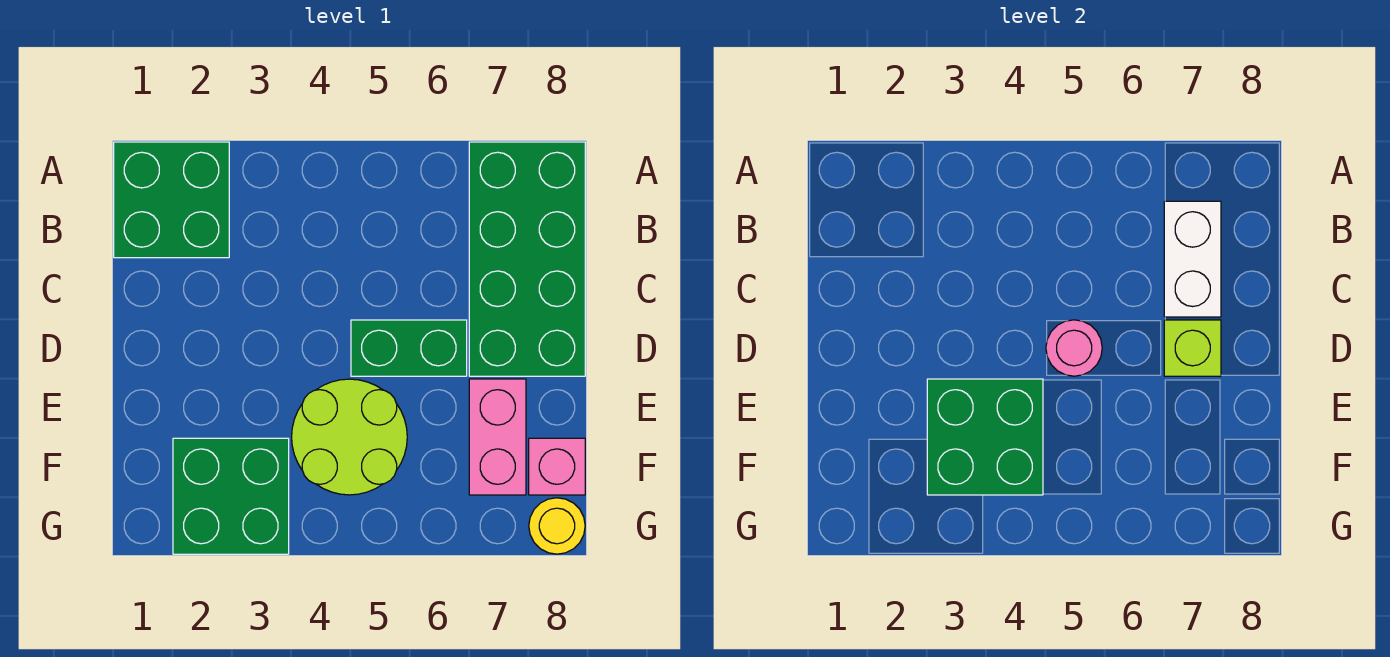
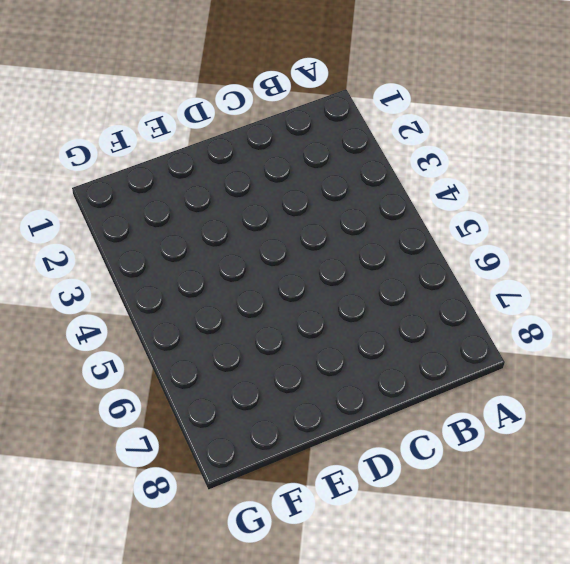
none -> green 2x2 brick [114,142,229,258]
none -> green 2x4 brick [469,142,585,376]
none -> green 1x2 brick [351,320,467,376]

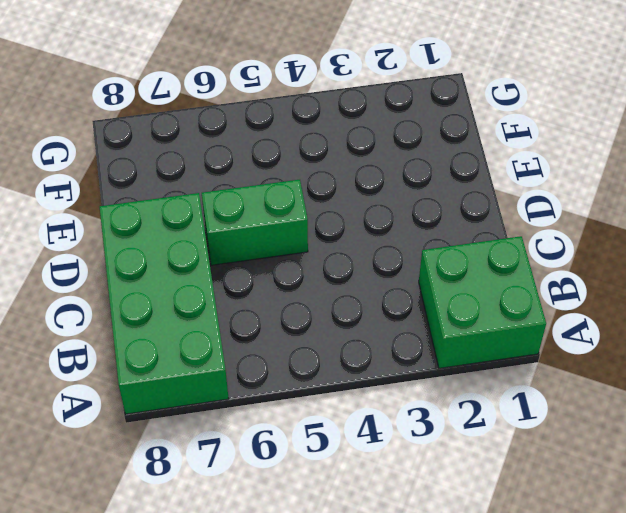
none -> lime 2x2 round brick [292,379,407,495]
none -> pink 1x2 brick [469,379,526,495]
none -> green 2x2 brick [173,438,289,554]

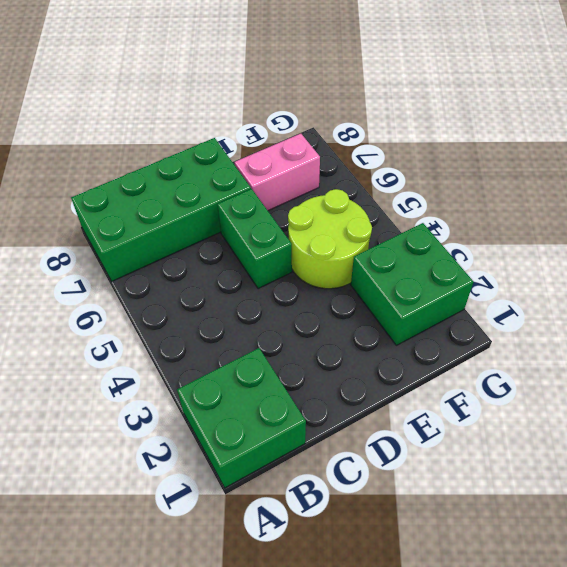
none -> pink 1x1 brick [529,438,585,495]
none -> yellow 1x1 round brick [529,498,585,554]
none -> white 1x2 brick [1164,201,1221,317]

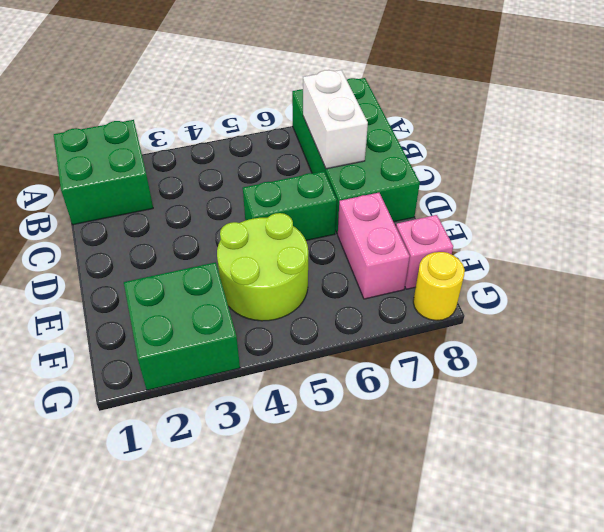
none -> pink 1x1 round brick [1046,320,1102,376]
none -> lime 1x1 brick [1164,320,1221,376]
none -> green 2x2 brick [927,379,1043,495]

